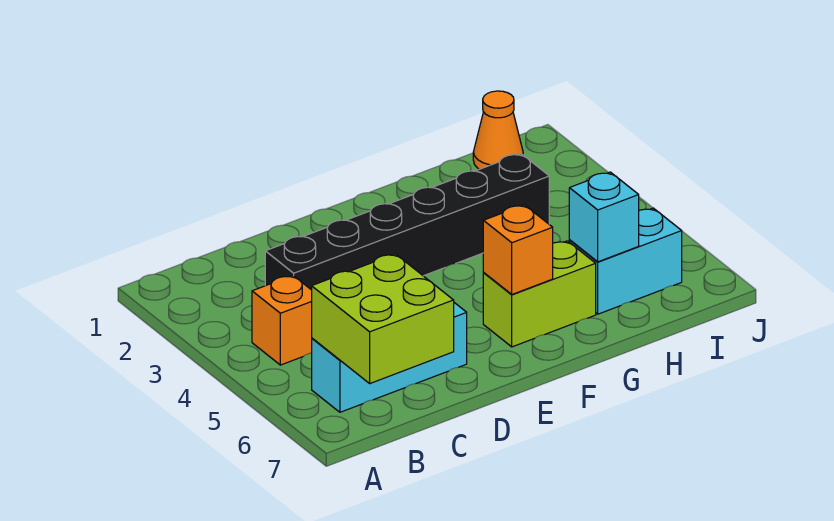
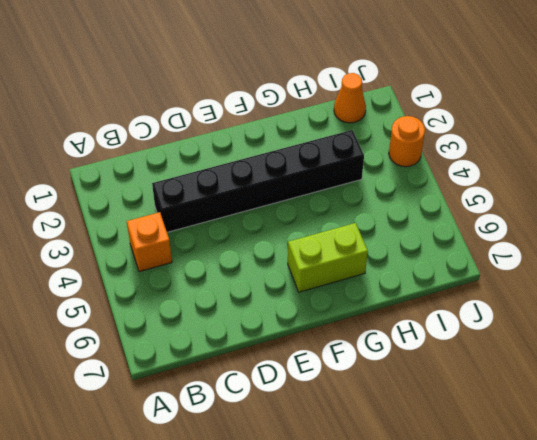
orange 1x1 round brick [389,116,425,167] -> none
none -> cyan 1x3 brick [312,303,467,412]
none -> cyan 1x2 brick [569,208,682,314]

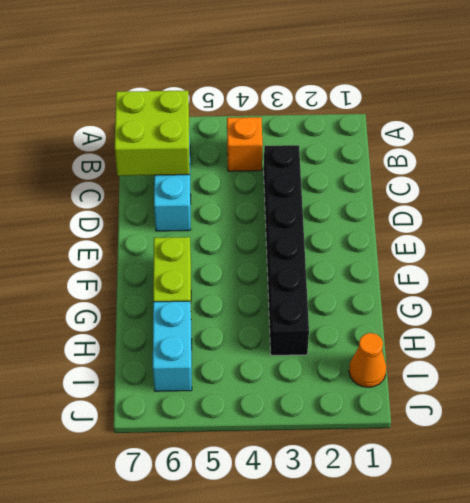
none -> orange 1x1 brick [483,205,553,294]
none -> cyan 1x1 brick [569,172,639,262]

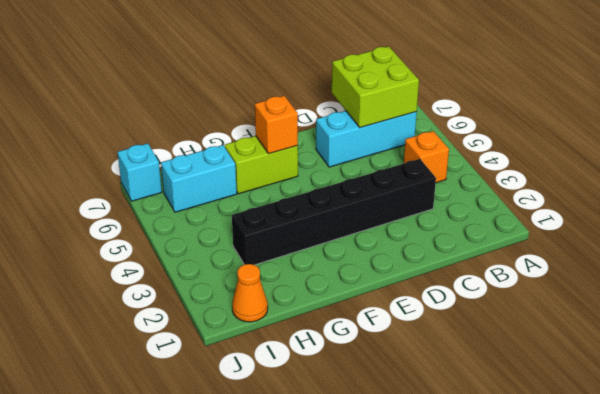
cyan 1x1 brick [118,143,162,201] -> cyan 1x1 brick moved to [569,172,639,262]

